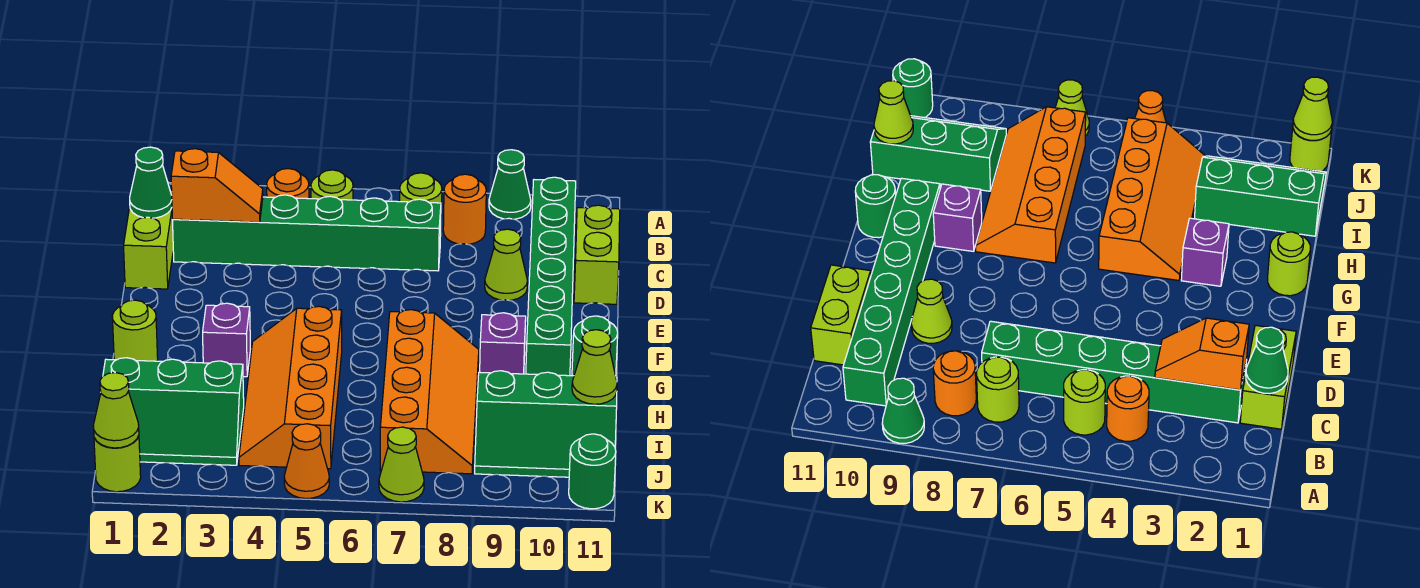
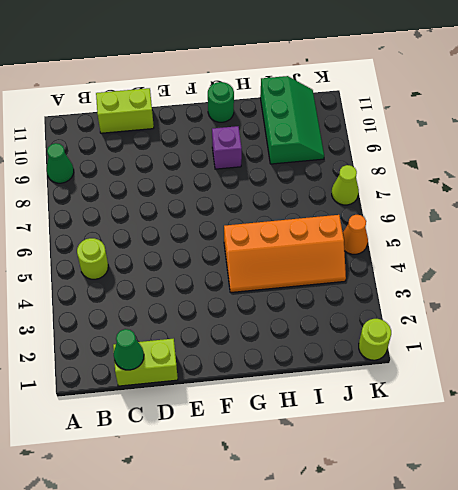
none -> orange 1x1 round brick [267,169,309,199]
none -> lime 1x1 round brick [400,173,442,218]
none -> orange 1x1 round brick [443,174,486,244]

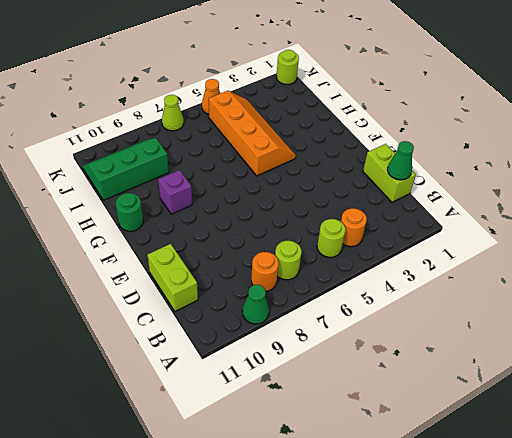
none -> green 1x6 brick [526,177,576,376]
none -> green 1x6 brick [173,195,441,271]
none -> lime 1x1 cone [485,229,528,300]

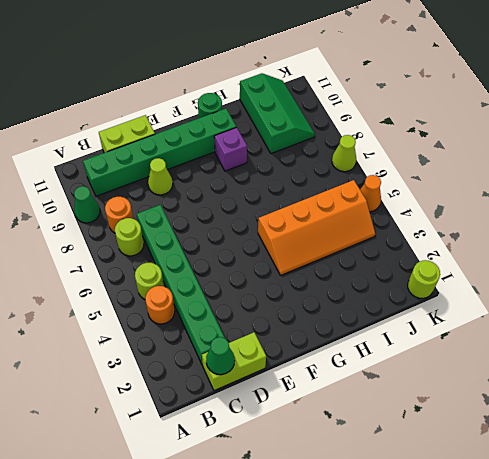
none -> lime 1x1 round brick [112,300,158,361]
none -> purple 1x1 brick [203,303,250,377]
none -> orange 2x4 slope [380,310,479,474]

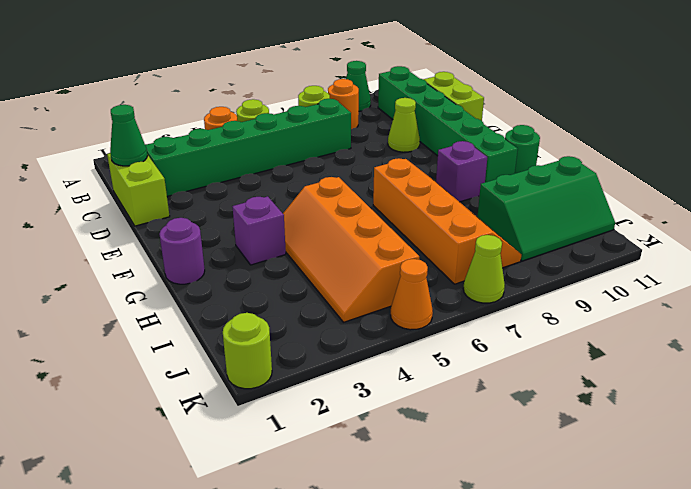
purple 1x1 round brick [159,218,205,284] -> lime 1x1 round brick [112,300,158,361]
none -> green 2x3 slope [103,358,244,465]
none -> green 1x1 round brick [569,434,616,509]
none -> orange 1x2 slope [171,149,263,222]

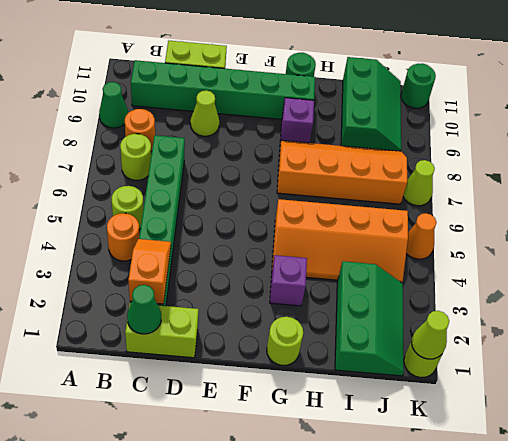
none -> lime 1x1 cone [572,330,617,404]

